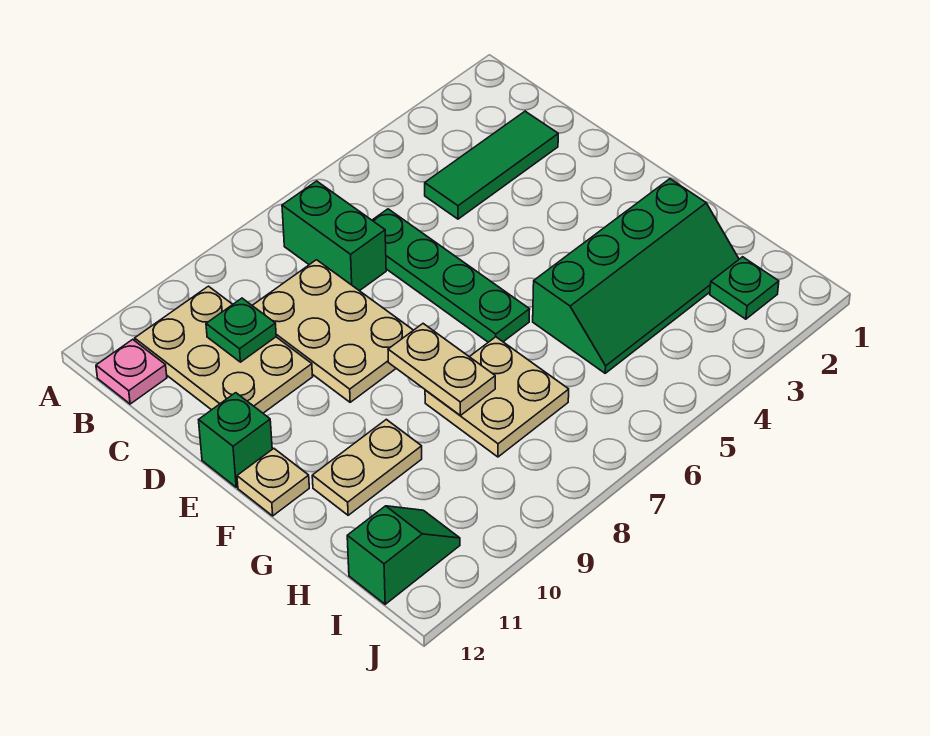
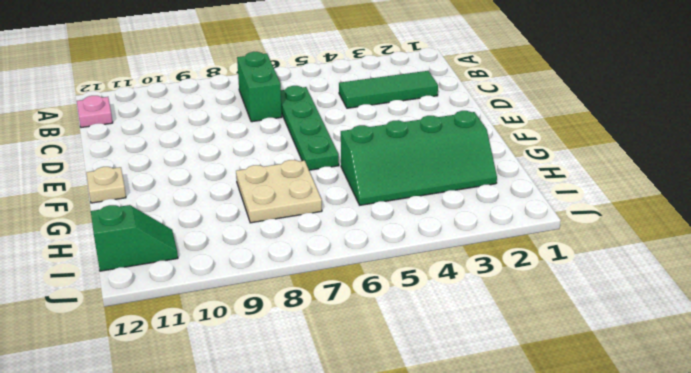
none -> tan 2x3 plate [135,286,313,413]
none -> tan 2x3 plate [252,260,413,402]
none -> green 1x1 brick [199,393,272,487]

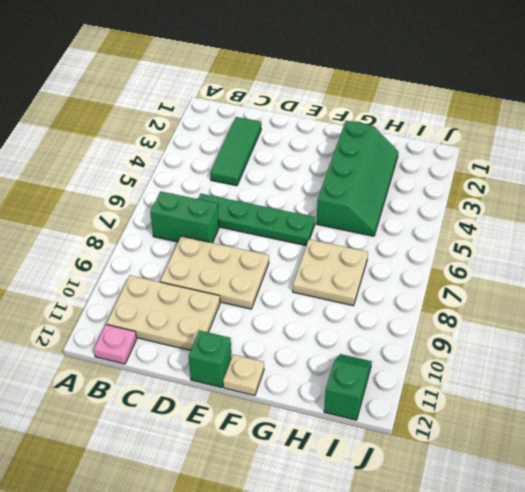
none -> tan 1x2 plate [312,419,422,515]
none -> green 1x1 plate [710,257,779,319]
none -> green 1x1 plate [206,298,276,362]

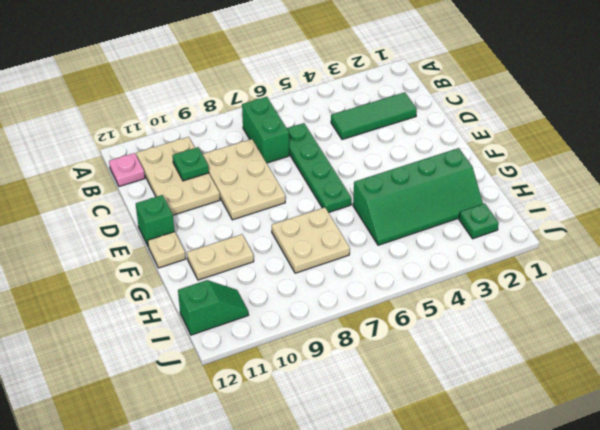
none -> tan 1x2 plate [388,324,495,415]

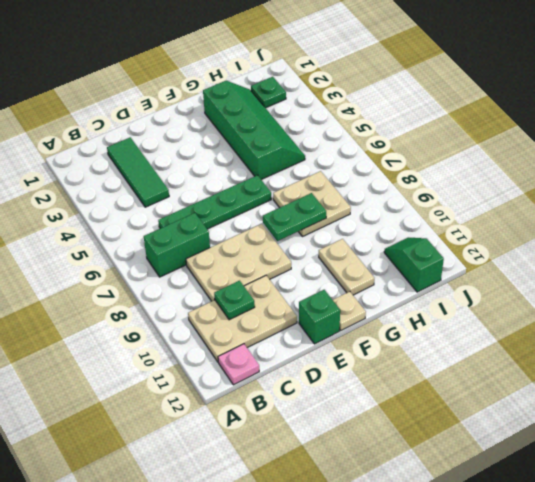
green 1x2 plate [263,193,326,241] -> tan 1x2 plate [388,324,495,415]

